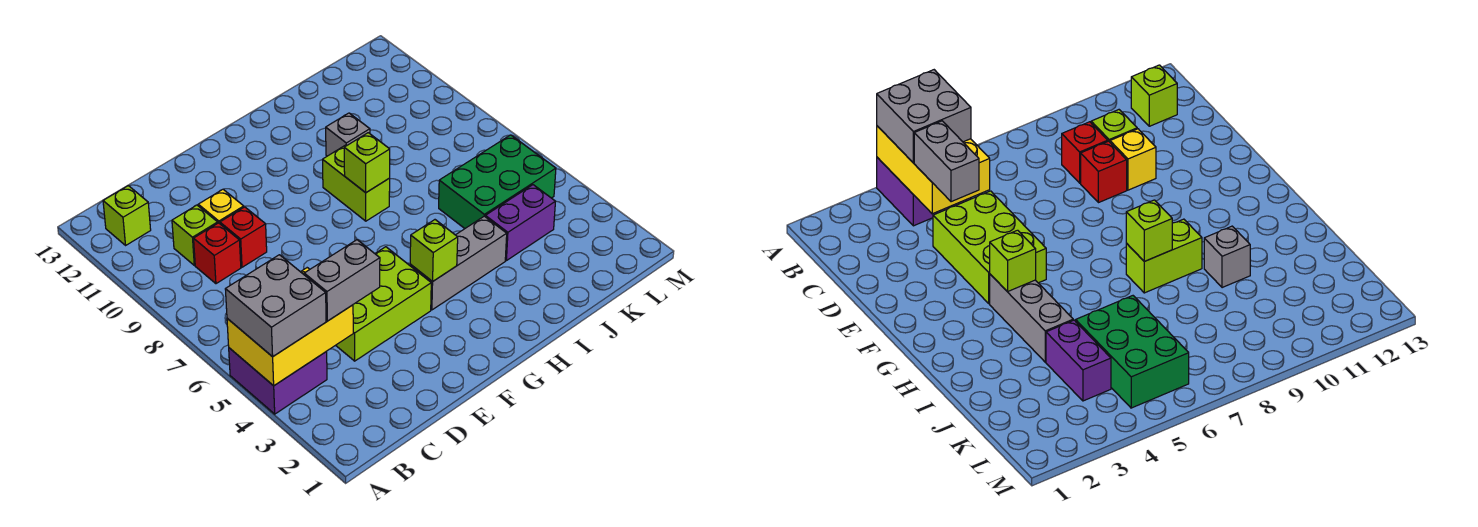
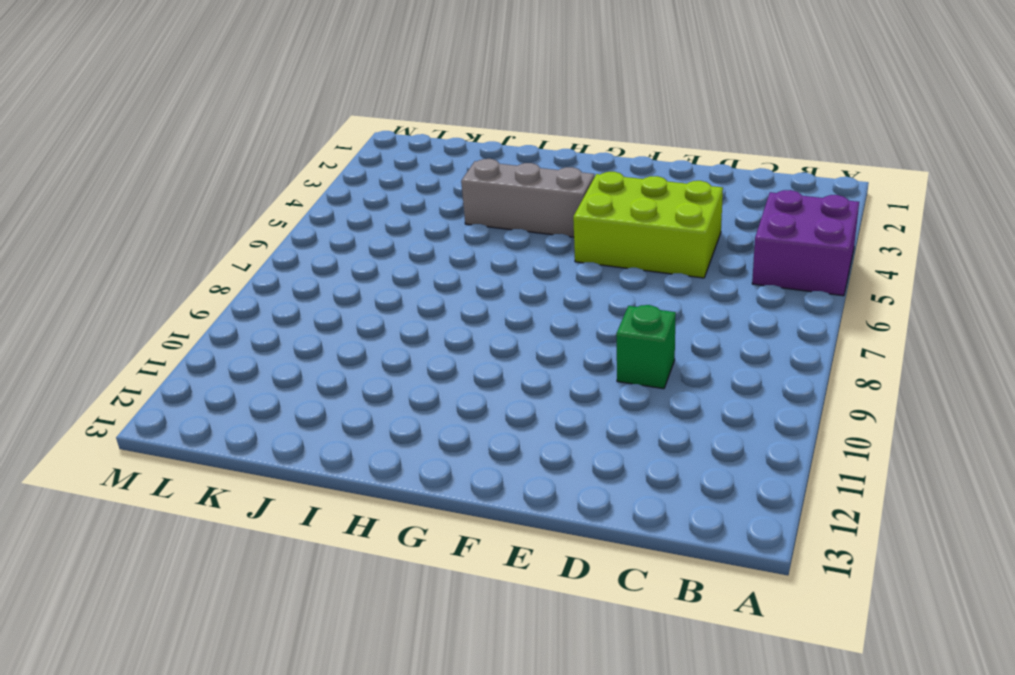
green 1x1 brick [616,305,676,389] -> red 1x1 brick [220,207,267,267]
none -> lime 1x1 brick [103,186,151,245]
none -> red 1x1 brick [194,223,241,284]
none -> lime 1x1 brick [172,205,218,265]

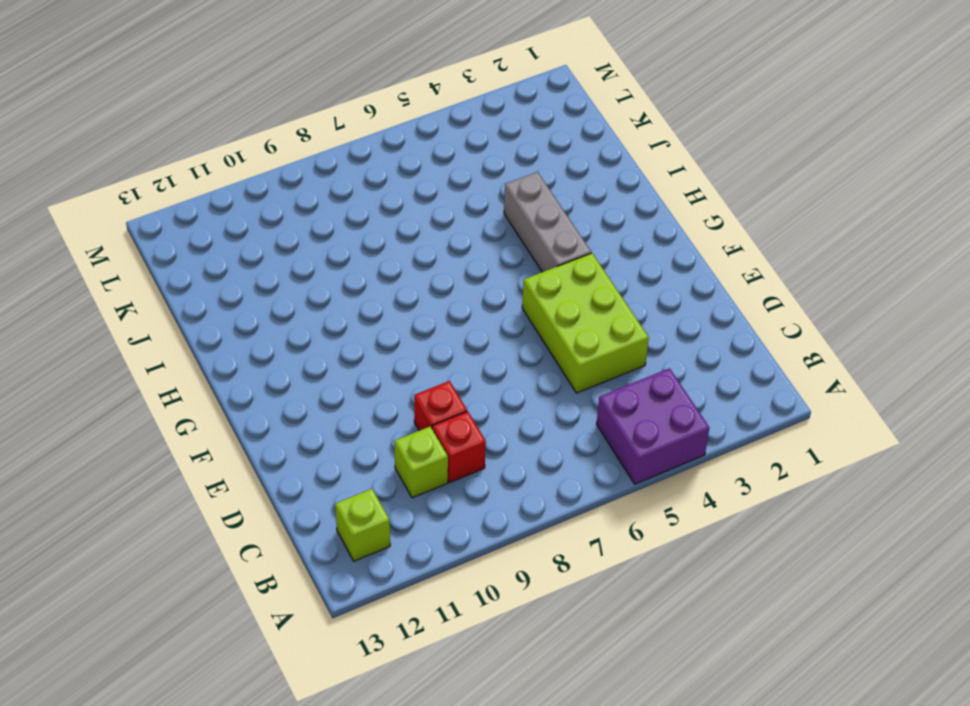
none -> yellow 1x1 brick [198,189,244,224]
none -> lime 1x2 brick [322,145,390,221]
none -> grey 1x1 brick [326,113,370,156]

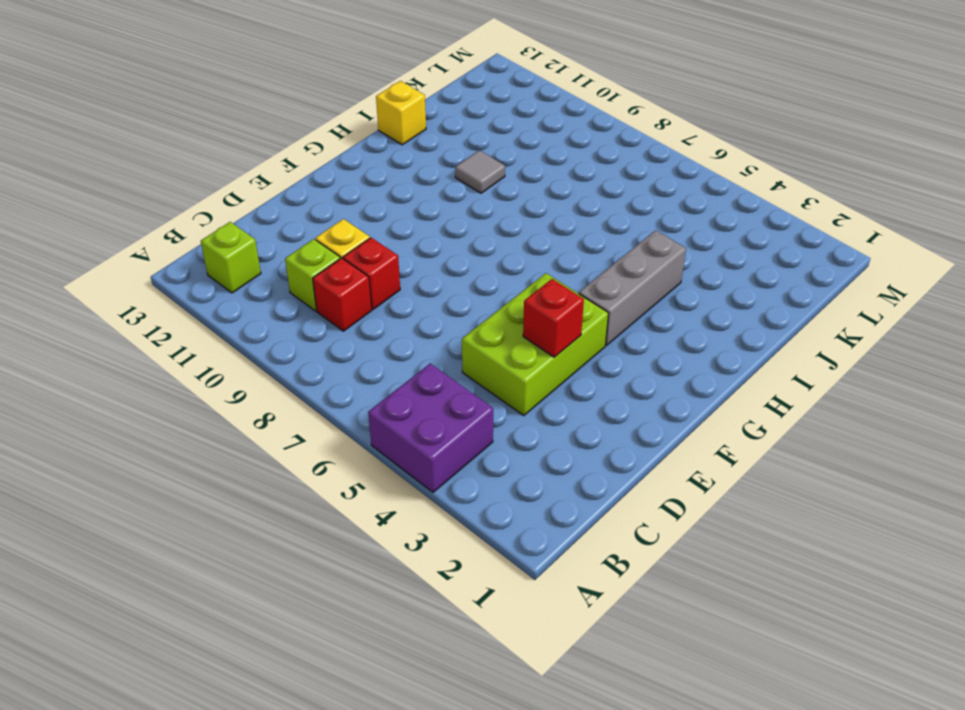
red 1x1 brick [523,279,584,357] -> none
grey 1x1 tile [455,150,505,193] -> grey 1x1 brick [326,113,370,156]
yellow 1x1 brick [376,81,426,145] -> none
none -> lime 1x2 brick [322,145,390,221]
none -> purple 1x2 brick [485,185,556,261]
none -> green 2x3 brick [439,135,556,228]

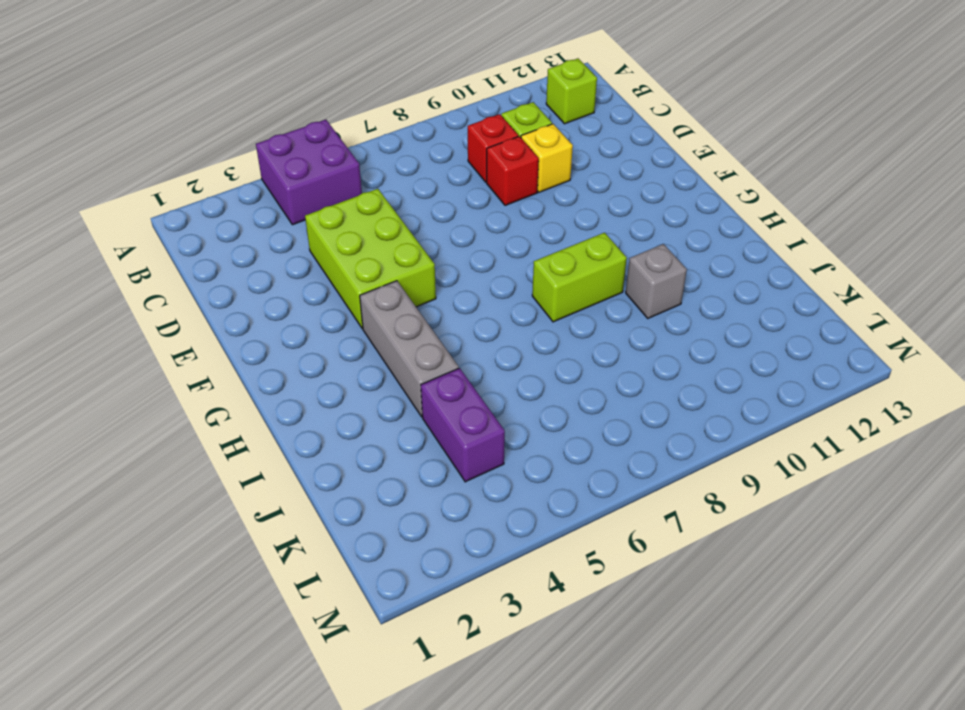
none -> green 2x3 brick [439,135,556,228]
none -> yellow 2x3 brick [227,268,353,386]
none -> lime 1x1 brick [410,220,458,282]

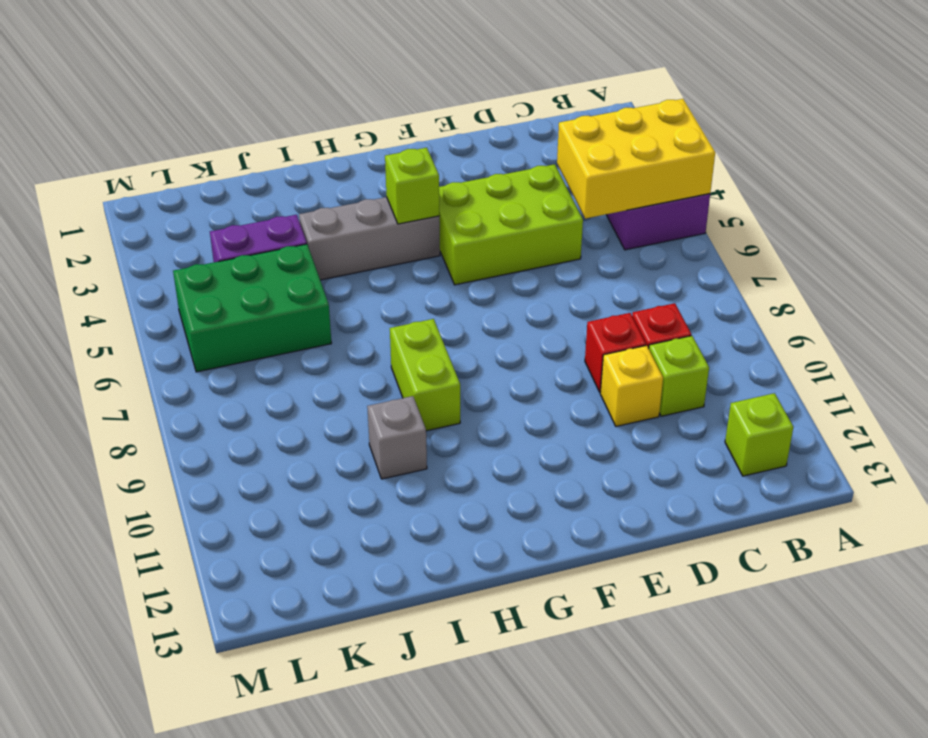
none -> lime 1x1 brick [344,133,390,193]
none -> grey 2x2 brick [225,255,326,357]
none -> grey 1x2 brick [304,240,380,321]

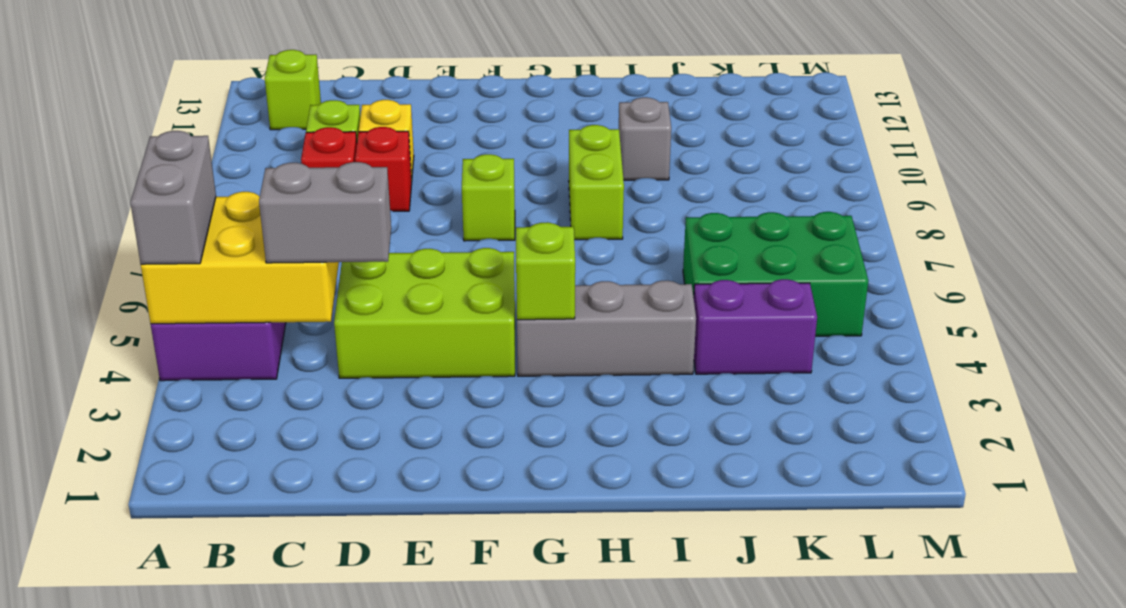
grey 1x2 brick [130,131,216,264] -> grey 2x2 brick [225,255,326,357]
lime 1x1 brick [462,154,515,241] -> lime 1x1 brick moved to [344,133,390,193]

